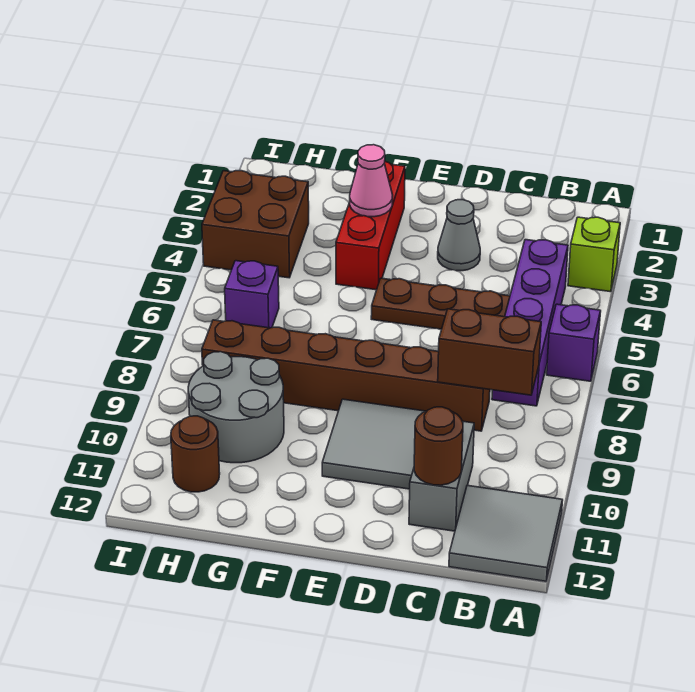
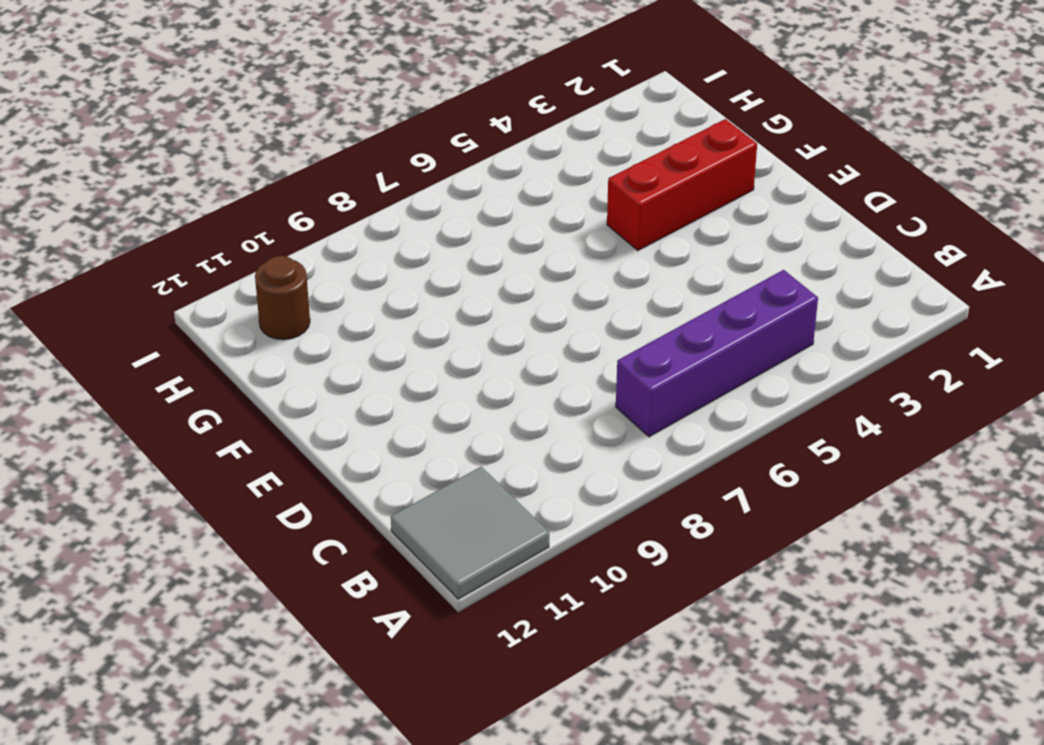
none -> lime 1x1 brick [568,217,620,292]
none -> purple 1x1 brick [547,304,601,381]
none -> brown 1x3 plate [371,278,510,329]

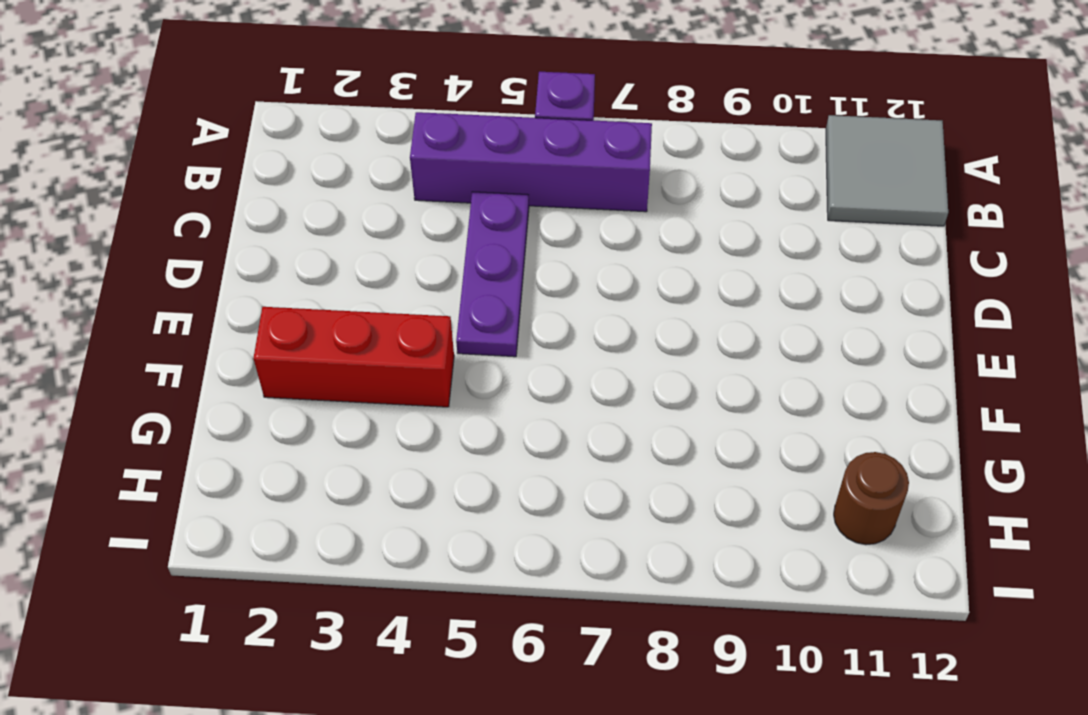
purple 1x3 plate [456,192,529,357] -> brown 1x3 plate [371,278,510,329]
none -> lime 1x1 brick [568,217,620,292]
none -> brown 1x6 brick [202,320,490,431]
none -> grey 1x2 brick [409,421,474,531]

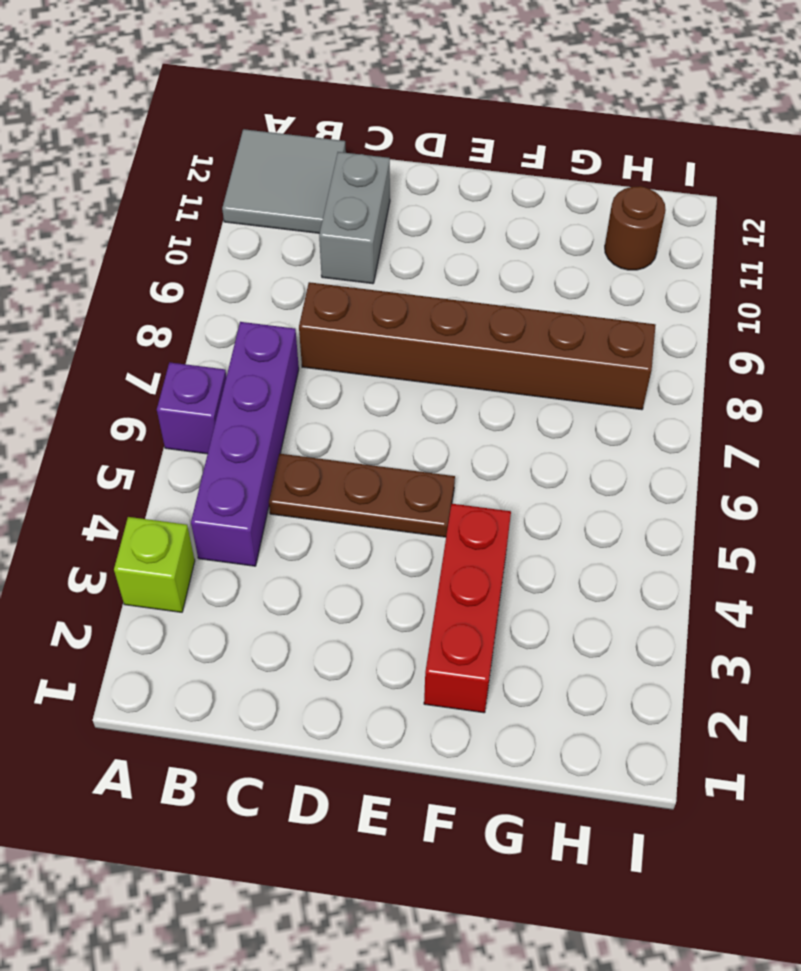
none -> grey 1x1 cone [438,200,480,271]
none -> grey 2x2 tile [322,399,425,489]
none -> grey 2x2 round brick [188,352,284,463]

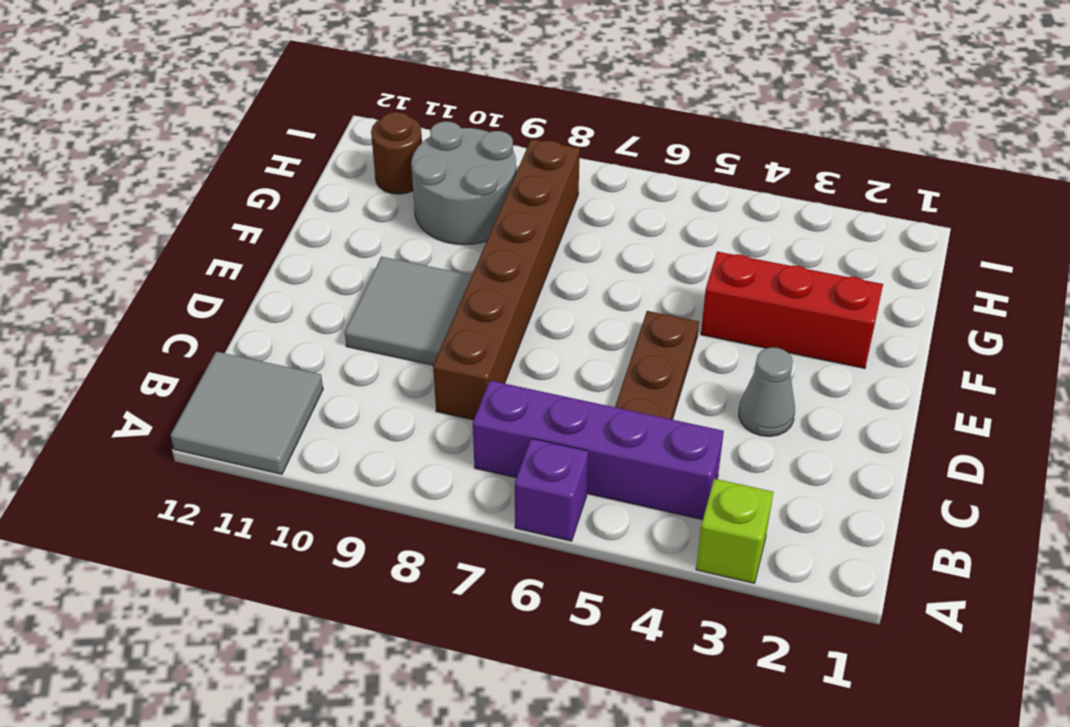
none -> grey 1x2 brick [409,421,474,531]
none -> brown 2x2 brick [202,171,309,278]
none -> purple 1x1 brick [225,261,279,328]

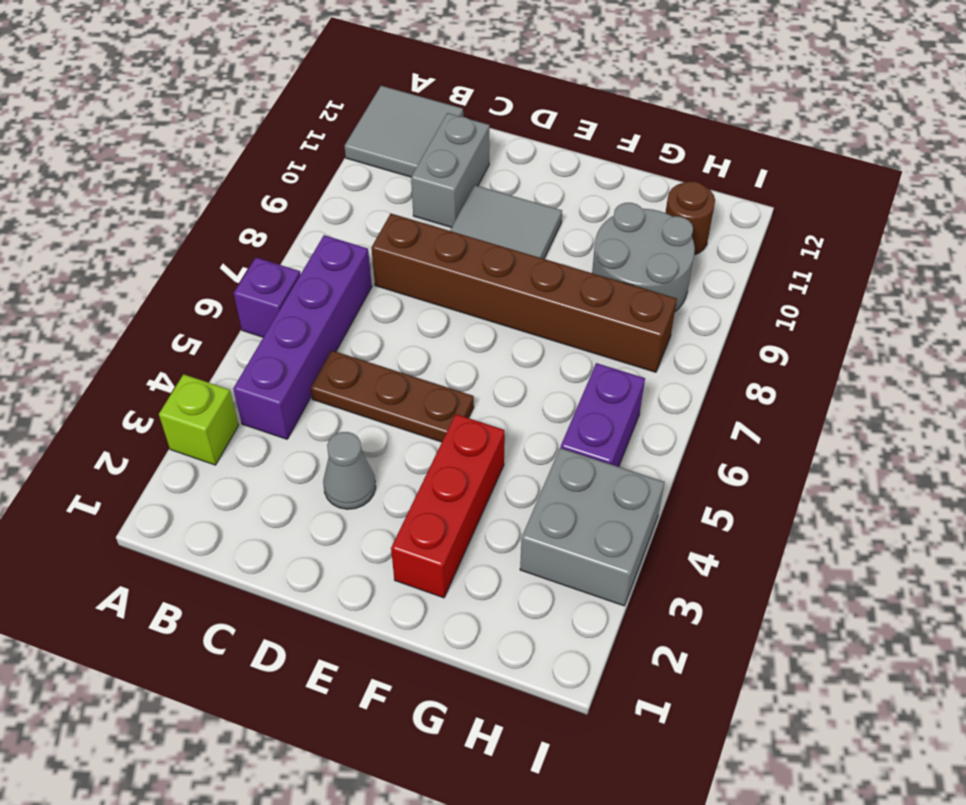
grey 2x2 brick [520,448,665,606] -> brown 2x2 brick [202,171,309,278]
purple 1x2 brick [561,363,645,467] -> purple 1x1 brick [225,261,279,328]
none -> brown 1x2 brick [438,309,541,395]
none -> brown 1x1 round brick [414,407,463,485]
none -> pink 1x1 cone [350,145,393,217]

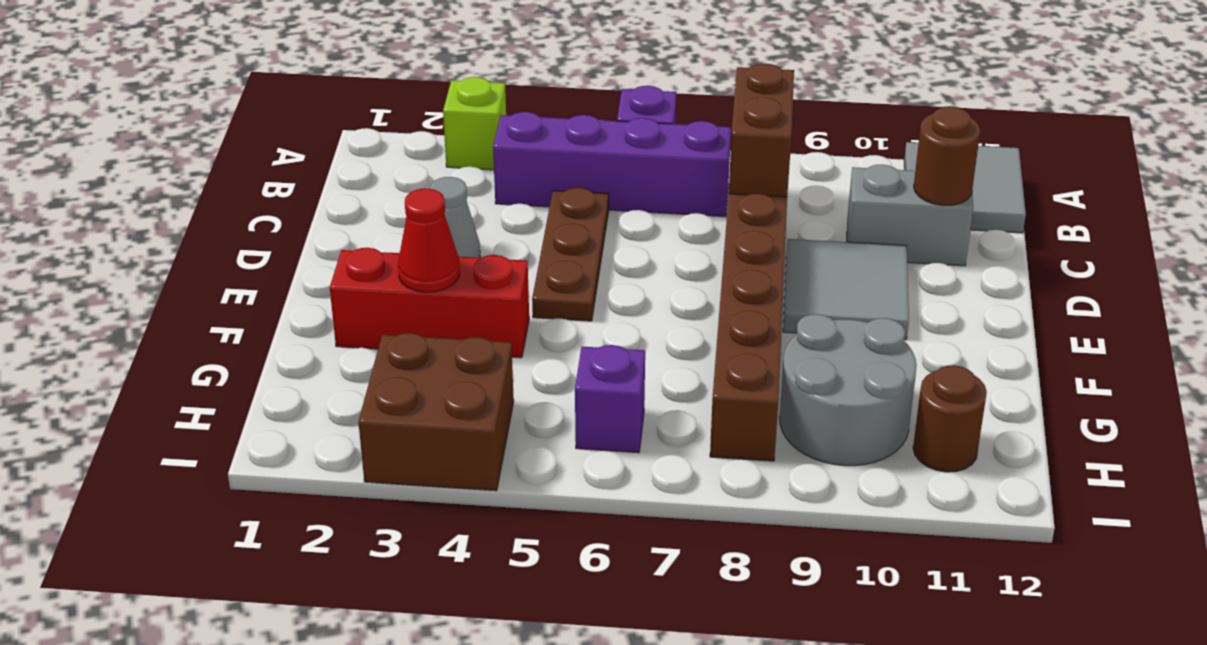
red 1x1 cone [398,189,460,292] -> pink 1x1 cone [350,145,393,217]

